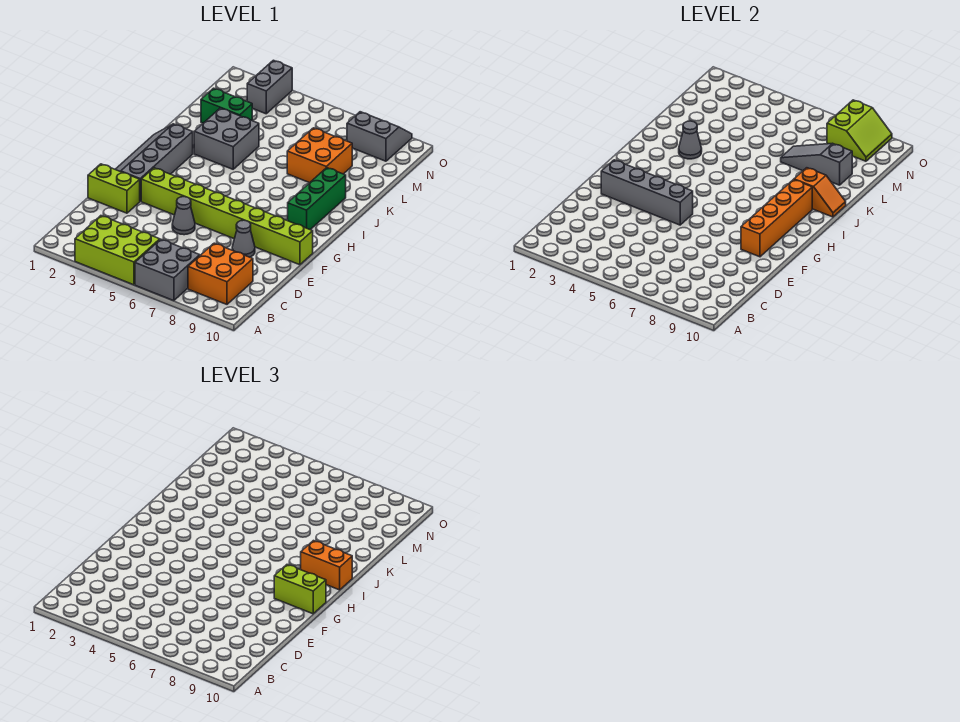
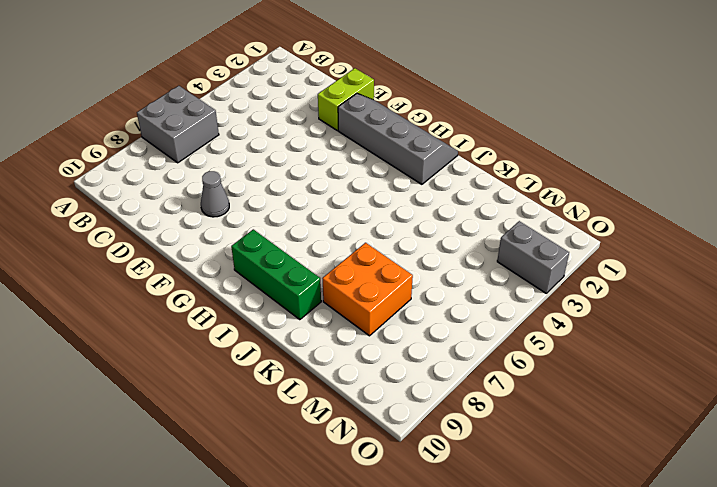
none -> lime 2x3 brick [75,216,160,285]
none -> orange 2x2 brick [188,243,253,304]
none -> grey 1x1 cone [172,197,195,235]

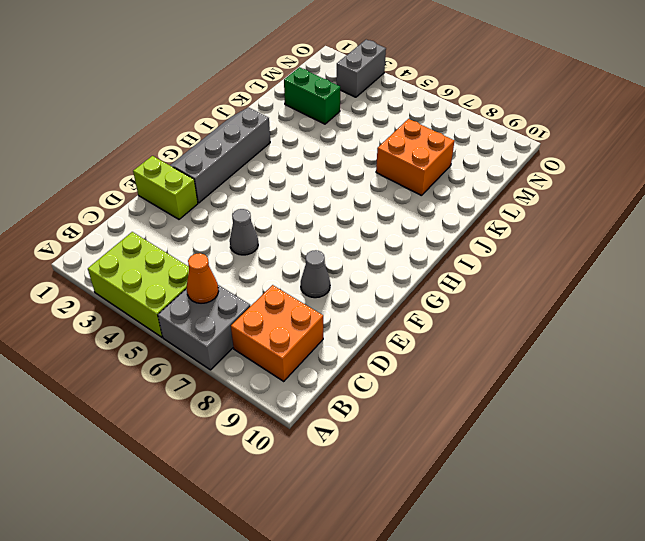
orange 1x1 cone [187,253,219,303] -> none
none -> lime 1x8 brick [141,168,313,265]
none -> green 1x3 brick [288,168,346,230]
none -> grey 2x2 brick [194,108,259,169]

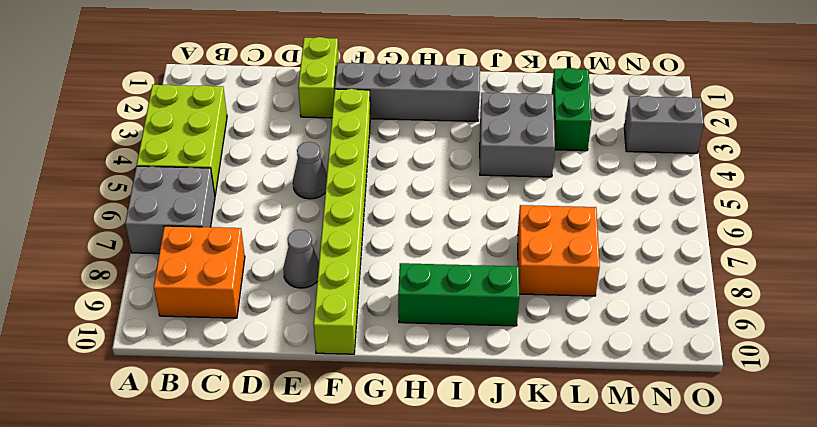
none -> grey 2x2 slope [347,112,412,161]
none -> grey 1x4 brick [601,160,693,225]
none -> orange 1x4 brick [741,180,812,257]

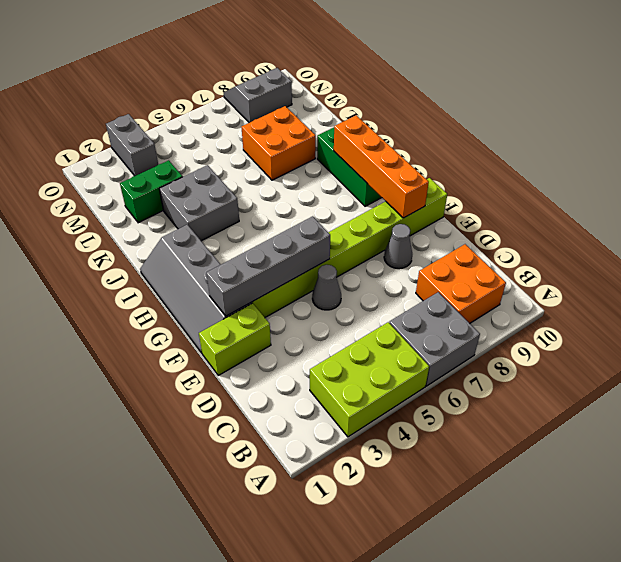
none -> grey 1x1 cone [679,121,702,159]
none -> orange 1x2 slope [794,168,846,217]
none -> grey 1x3 slope [781,144,852,185]

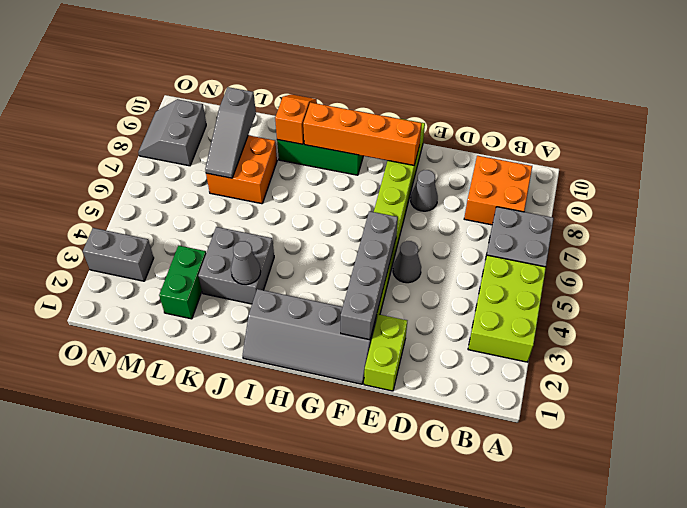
none -> lime 2x2 slope [827,100,892,161]
none -> lime 1x2 brick [274,565,326,614]
none -> orange 1x2 brick [301,541,352,590]

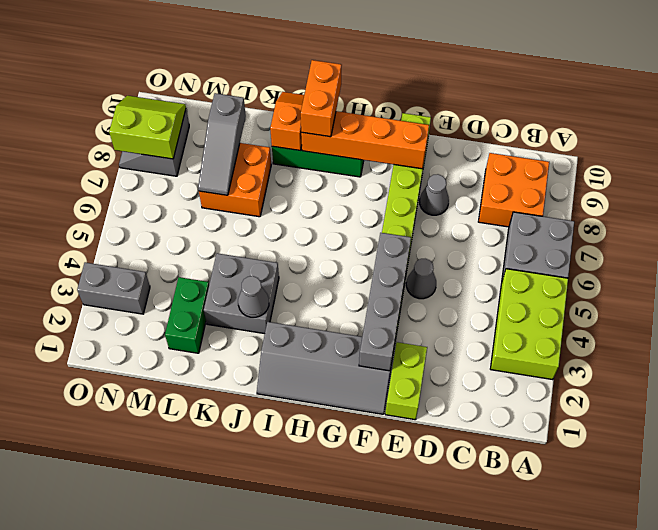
none -> lime 1x2 brick [274,565,326,614]

